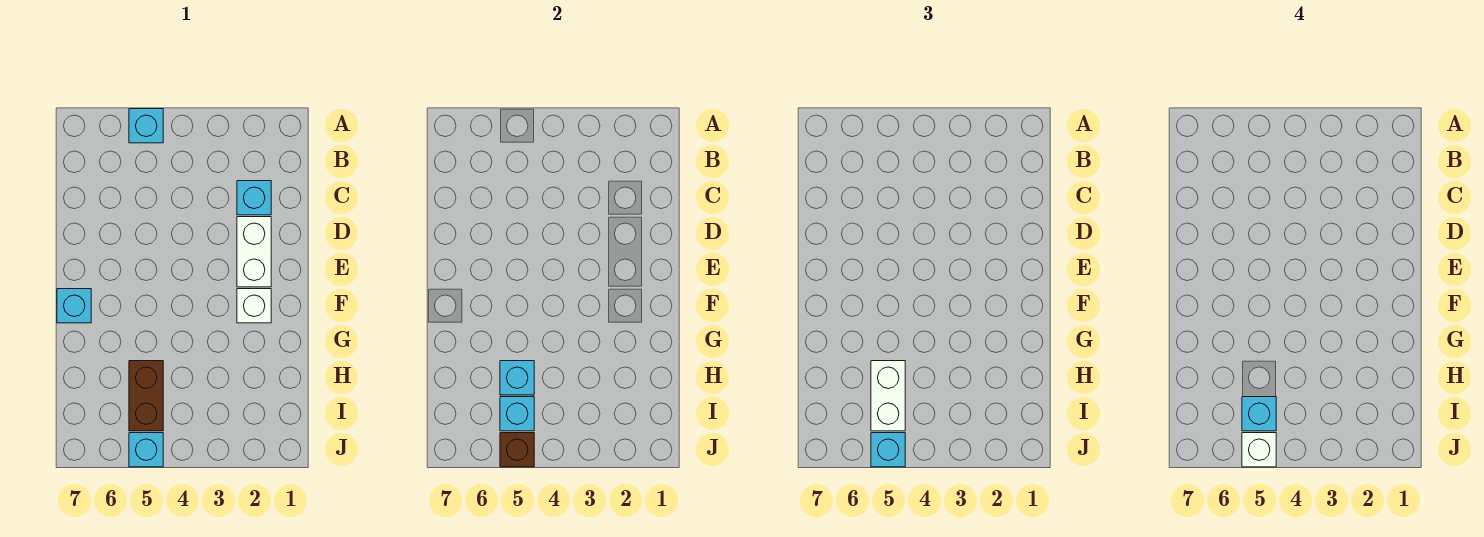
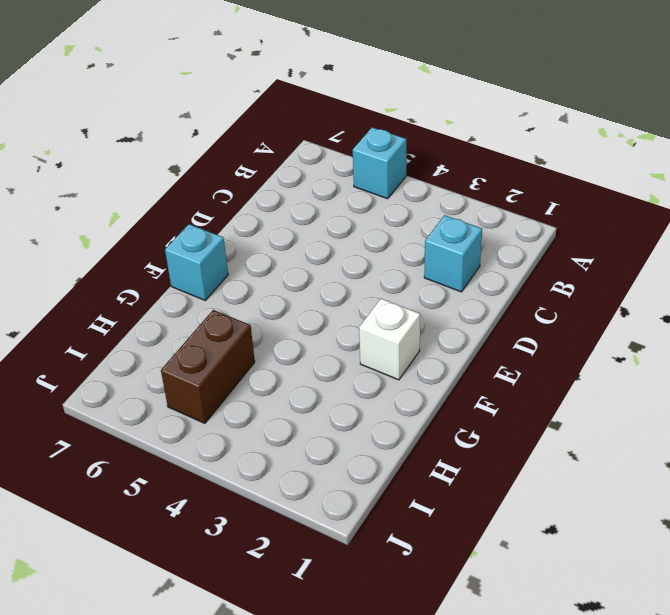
none -> white 1x2 brick [237,217,271,287]
none -> cyan 1x1 brick [129,433,163,467]
none -> cyan 1x1 brick [500,361,534,395]

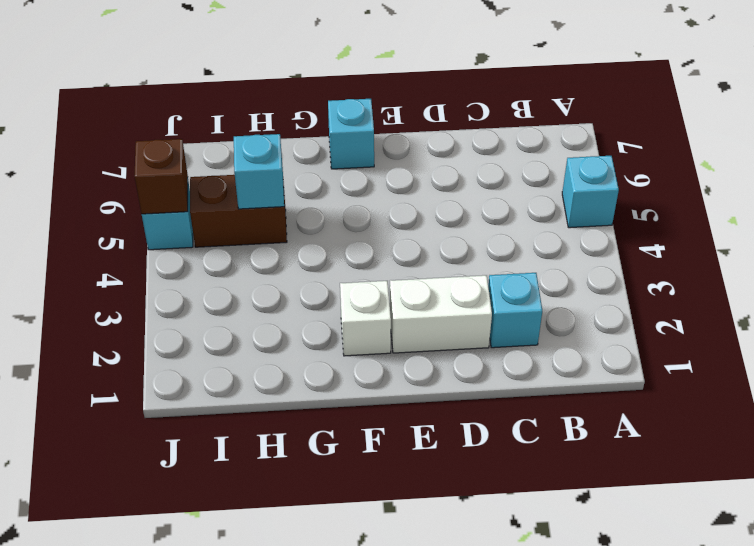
none -> cyan 1x1 brick [500,397,534,431]
none -> white 1x2 brick [871,361,905,431]
none -> cyan 1x1 brick [871,433,905,467]

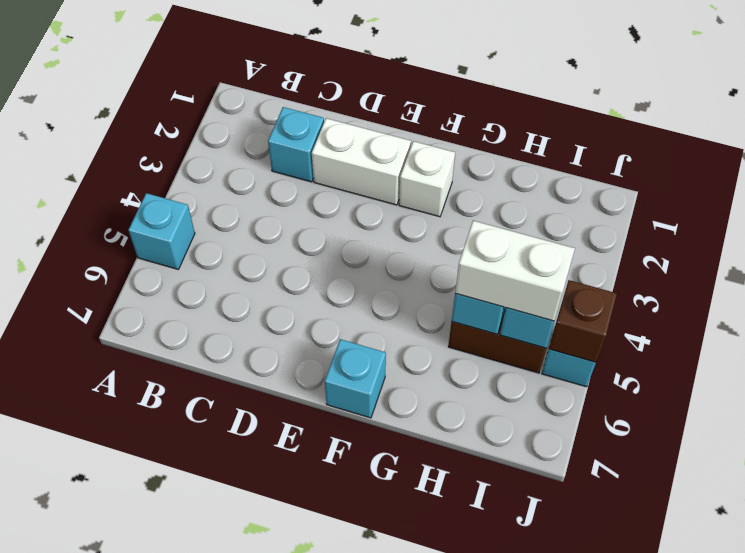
none -> cyan 1x1 brick [871,433,905,467]
none -> cyan 1x1 brick [1242,397,1276,431]
none -> white 1x1 brick [1242,433,1276,467]

